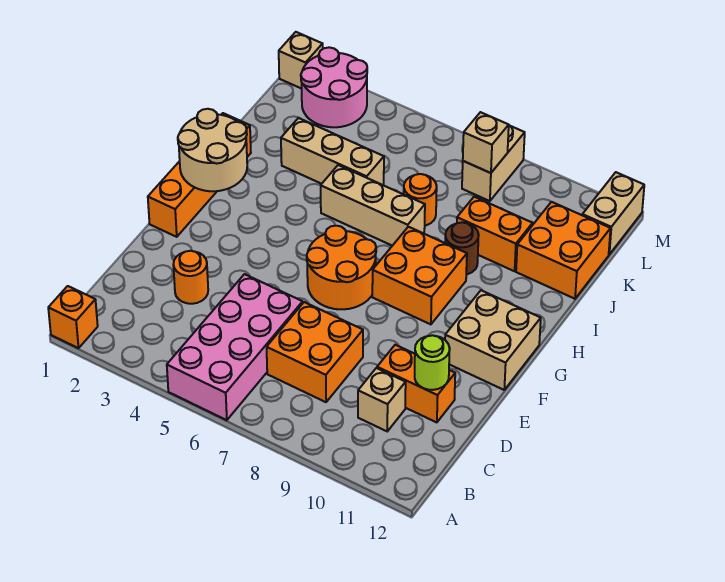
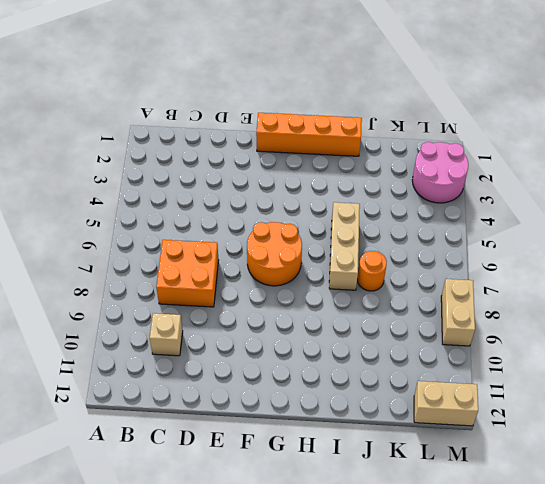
tan 1x2 brick [441,279,475,346] -> tan 1x2 brick turned to [462,125,525,201]
none -> orange 1x1 brick [48,286,98,348]
none -> pink 2x4 brick [167,274,303,420]
none -> orange 1x1 round brick [173,251,208,304]

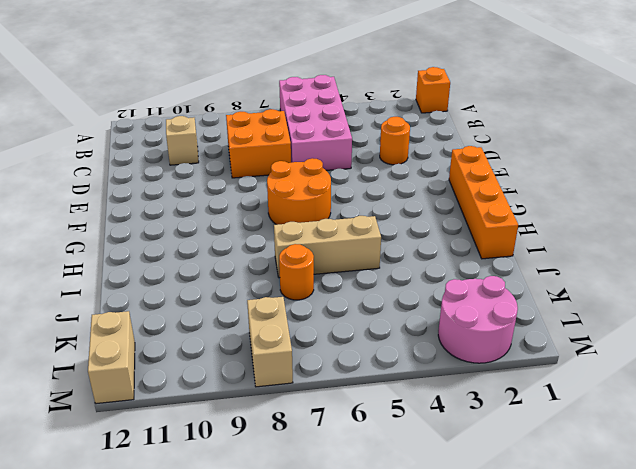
none -> orange 1x2 brick [377,345,455,422]
none -> tan 2x2 brick [445,290,541,390]
none -> orange 2x2 brick [372,227,467,324]

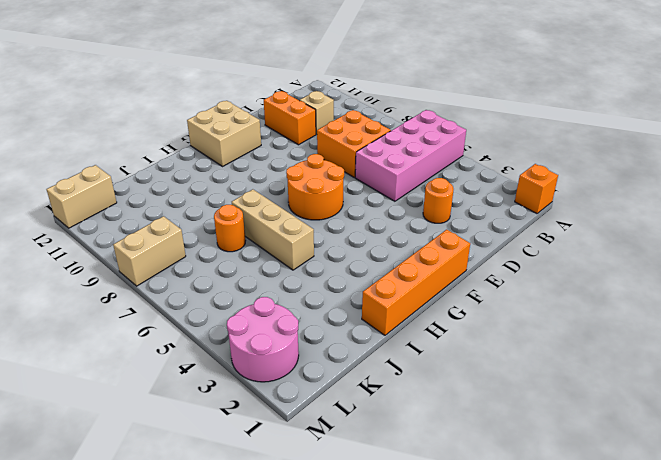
none -> orange 2x2 brick [372,227,467,324]
none -> brown 1x1 round brick [445,222,479,275]
none -> tan 1x3 brick [281,118,384,185]

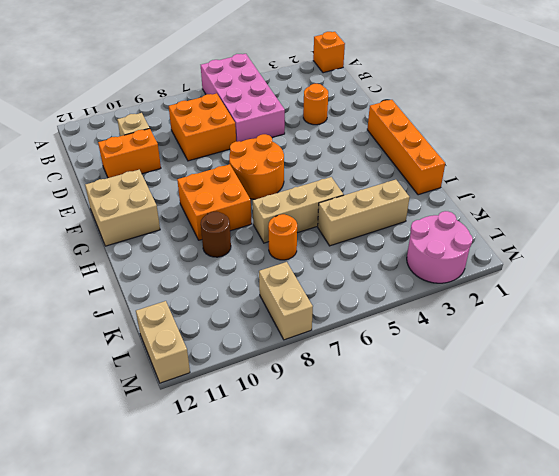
none -> orange 1x2 brick [457,197,533,271]
none -> orange 2x2 brick [516,202,611,299]
none -> tan 1x1 brick [279,32,323,89]

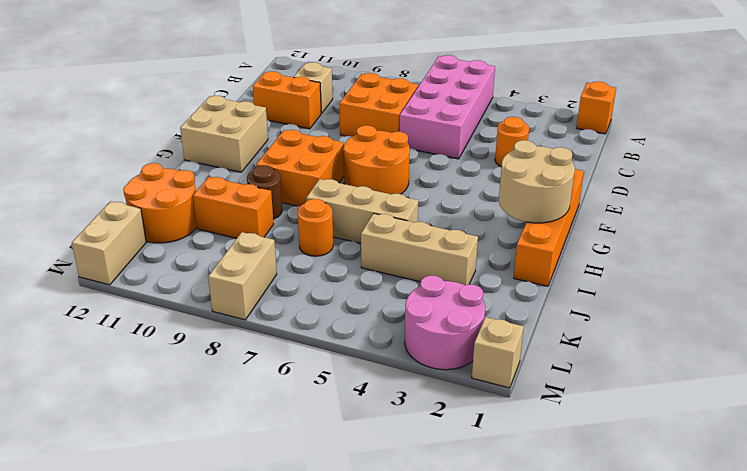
orange 2x2 round brick [123,163,197,243] -> orange 2x2 brick [516,202,611,299]
none -> lime 1x1 round brick [415,335,450,390]
none -> tan 1x1 brick [463,112,509,173]

